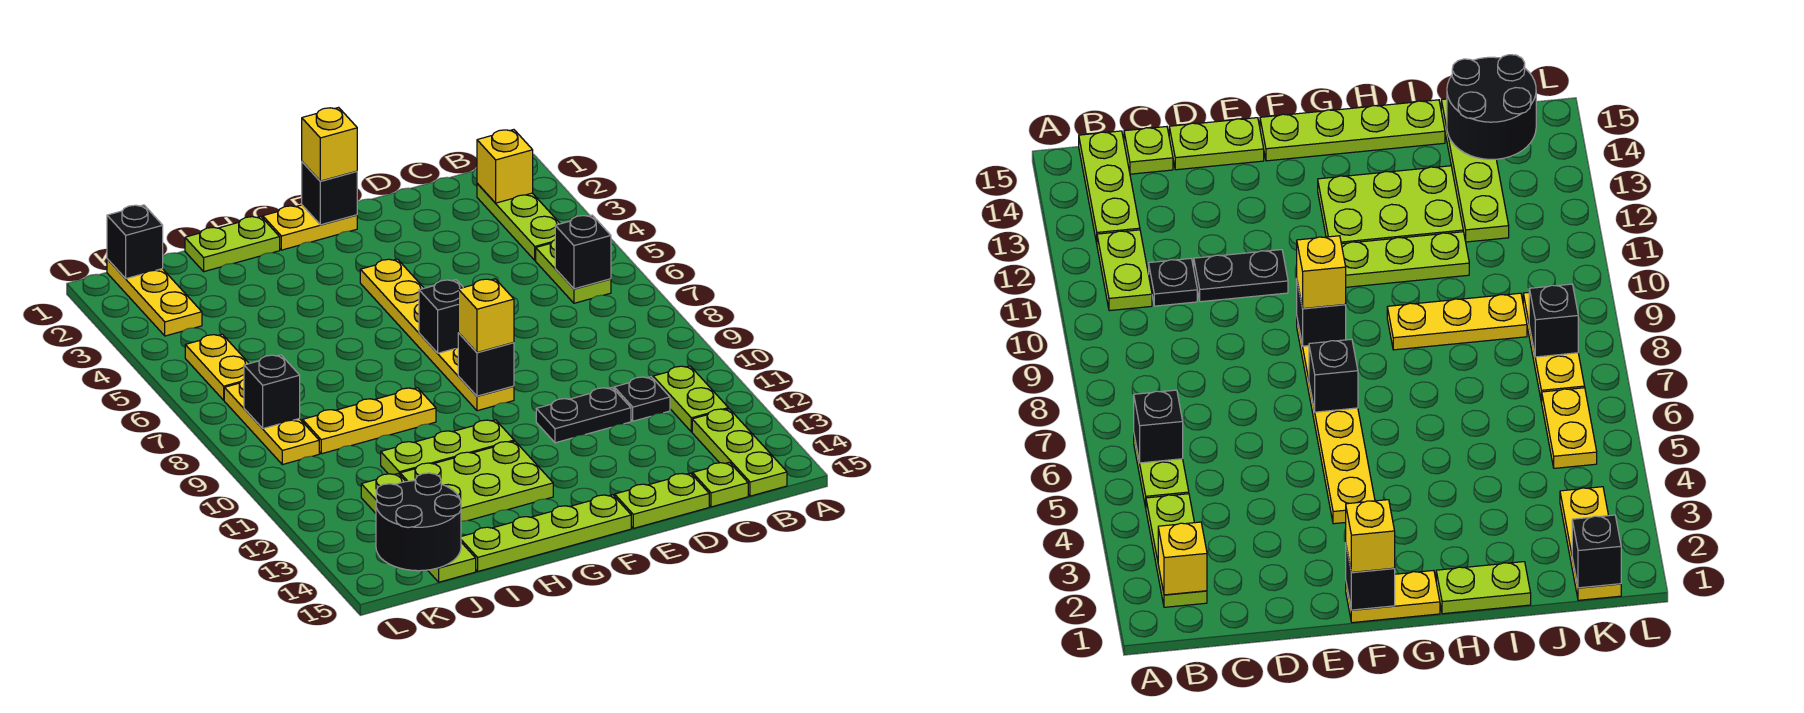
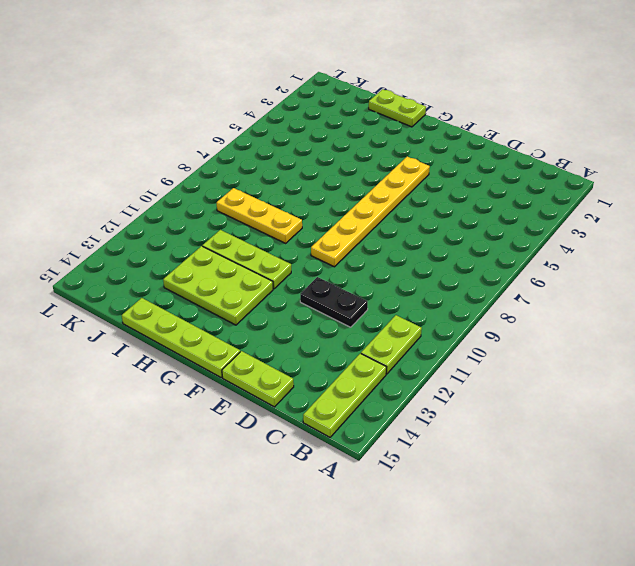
none -> lime 1x3 plate [477,183,560,260]
none -> lime 1x2 plate [536,240,611,303]
none -> black 1x1 plate [614,377,670,421]

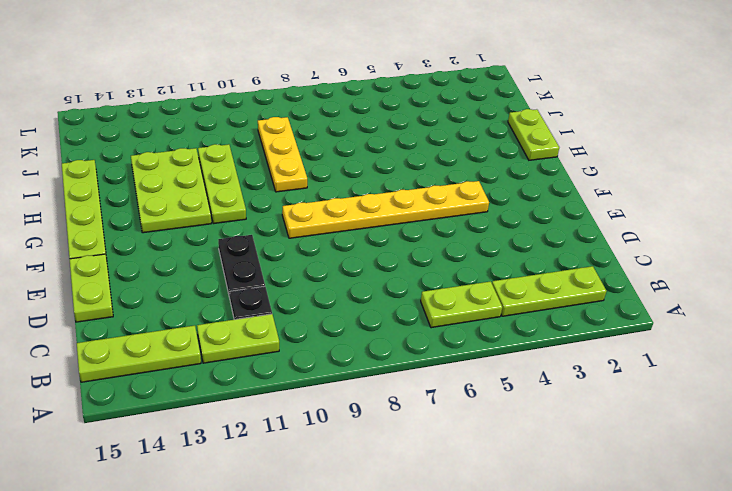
none -> lime 1x1 plate [692,462,748,507]
none -> yellow 1x2 plate [263,205,357,250]
none -> lime 1x4 plate [361,474,476,582]

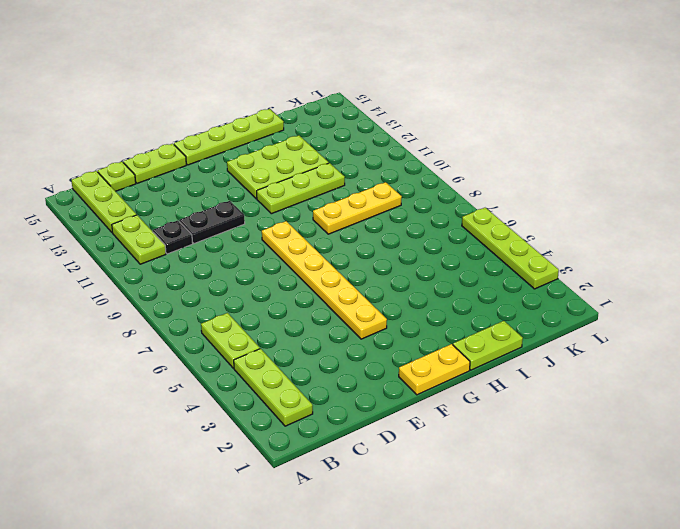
lime 1x4 plate [462,208,559,289] -> lime 1x4 plate moved to [361,474,476,582]
none -> yellow 1x3 plate [107,259,202,336]
none -> yellow 1x2 plate [185,334,249,400]
none -> yellow 1x3 plate [224,380,319,465]

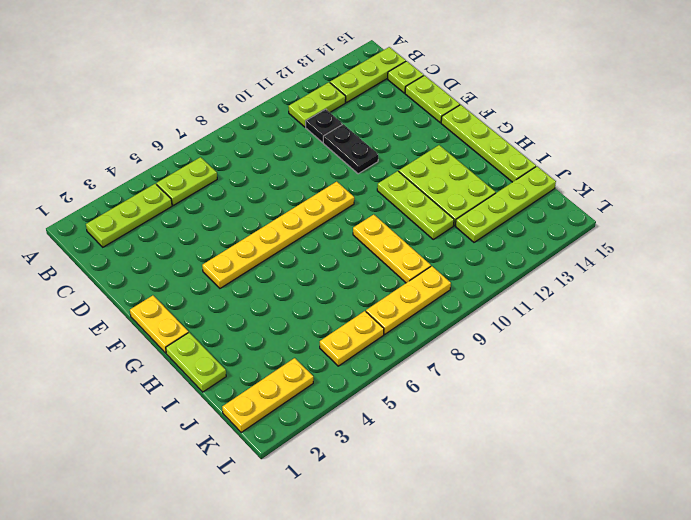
none -> yellow 1x1 brick [477,130,533,203]
none -> black 1x1 brick [555,215,611,289]
none -> black 1x1 brick [302,162,357,225]

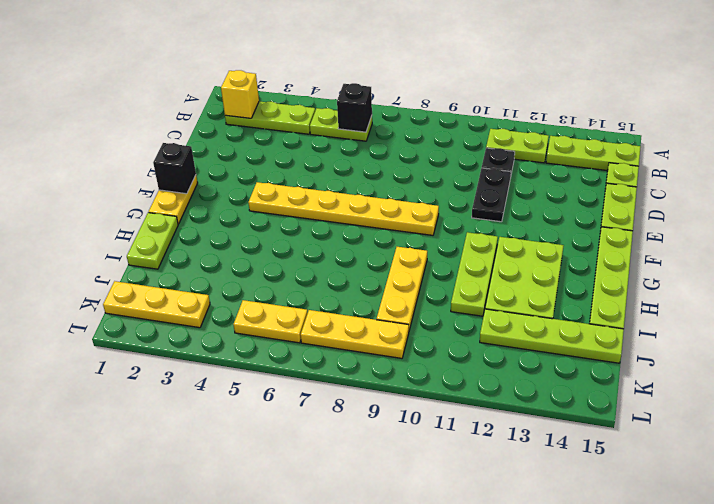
none -> black 1x1 brick [419,280,463,353]
none -> black 1x1 brick [458,333,514,396]
none -> black 2x2 round brick [376,473,461,571]

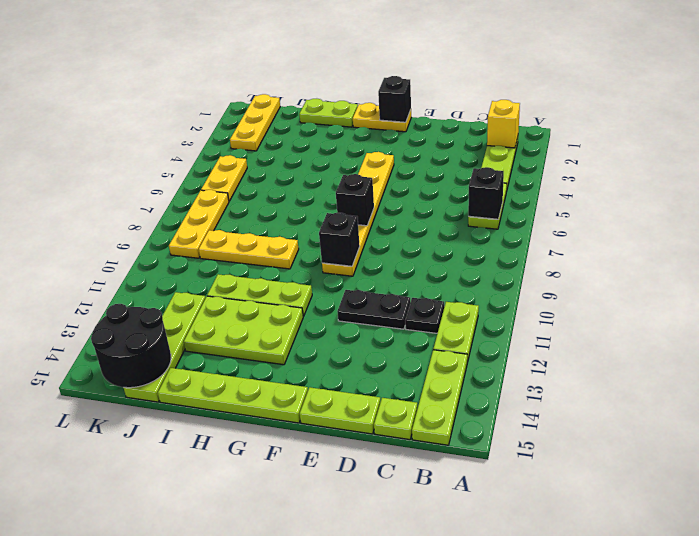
none -> black 1x1 brick [107,205,163,279]
none -> black 1x1 brick [244,355,300,428]
none -> yellow 1x1 brick [302,107,357,181]

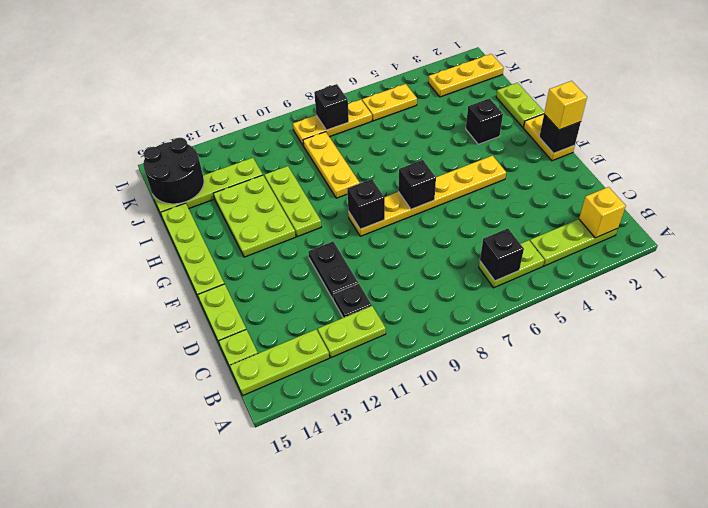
black 1x1 brick [466,98,503,144] -> black 1x1 brick moved to [107,205,163,279]
none -> yellow 1x1 brick [458,279,514,352]

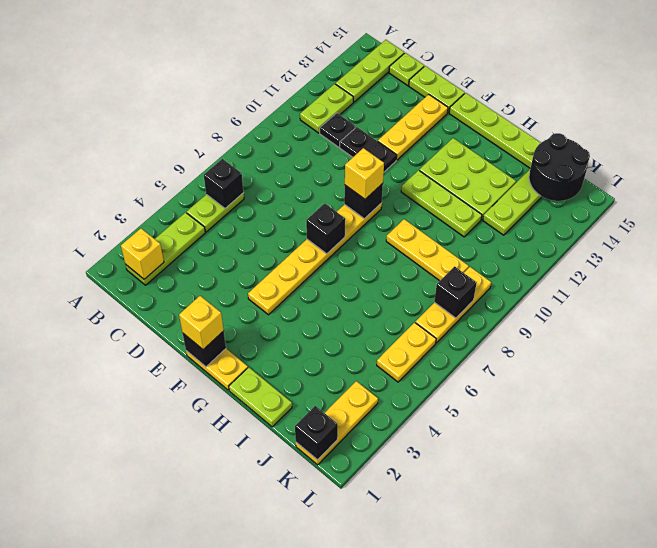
yellow 1x3 plate [378,94,448,160] -> none

